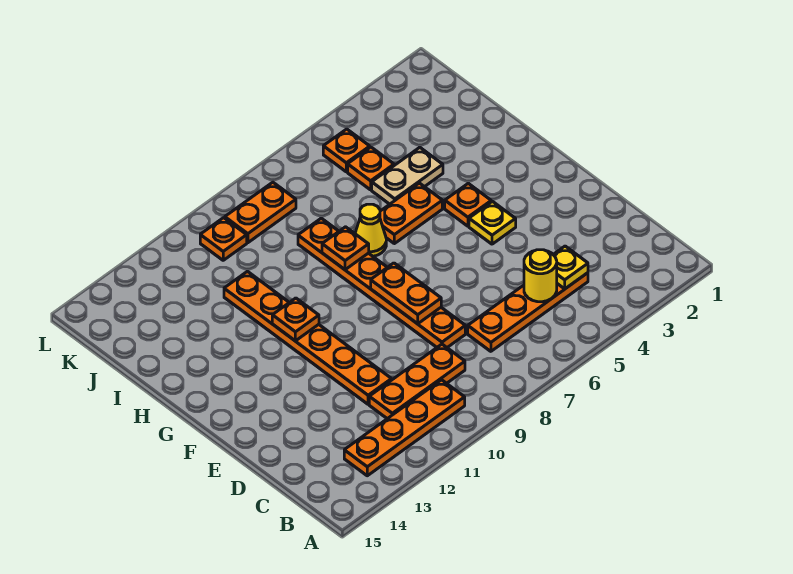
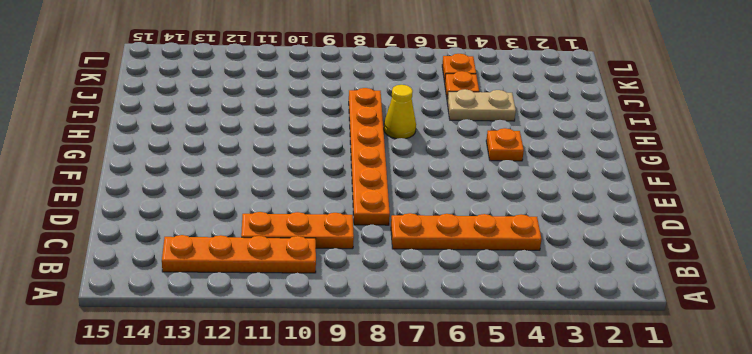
none -> orange 1x6 plate [224,271,392,404]
none -> yellow 1x1 plate [469,202,516,244]
none -> orange 1x2 plate [380,183,442,244]

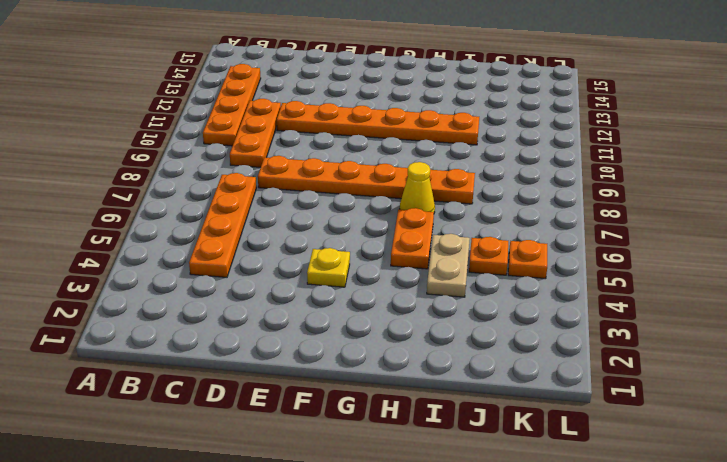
none -> orange 1x1 plate [445,183,491,226]
none -> orange 1x2 plate [225,182,296,243]
none -> orange 1x1 plate [200,218,247,260]

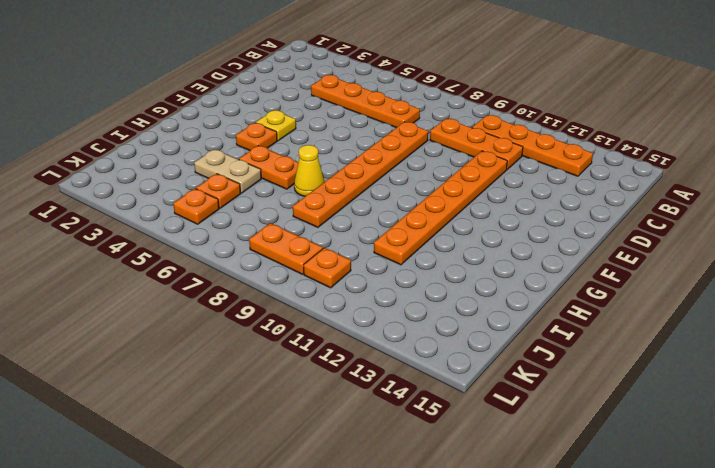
none -> yellow 1x1 plate [553,246,588,289]
none -> yellow 1x1 round brick [524,250,557,302]
none -> orange 1x2 plate [371,263,441,324]

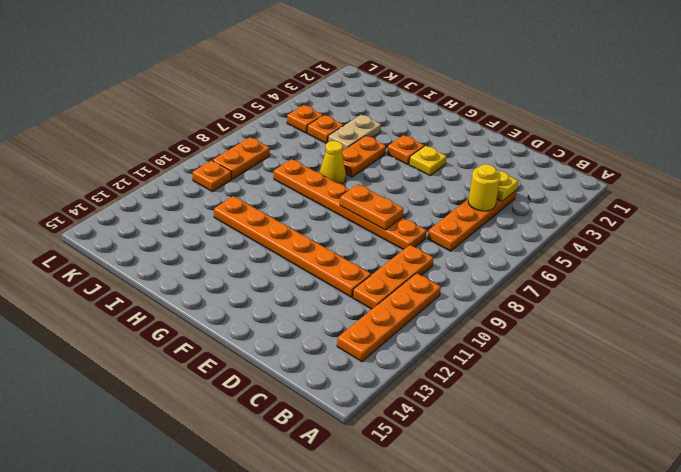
none -> orange 1x1 plate [272,298,319,341]
none -> orange 1x1 plate [322,227,369,270]

